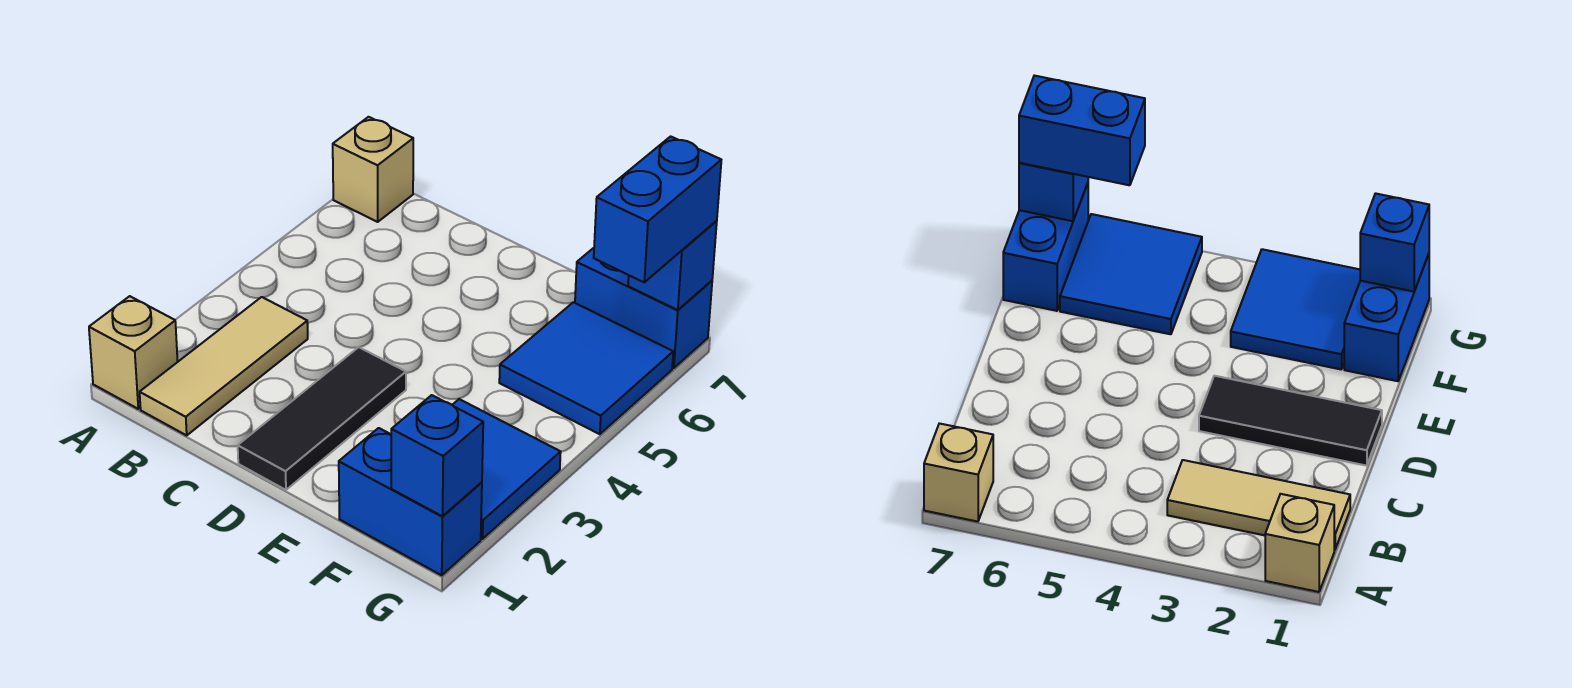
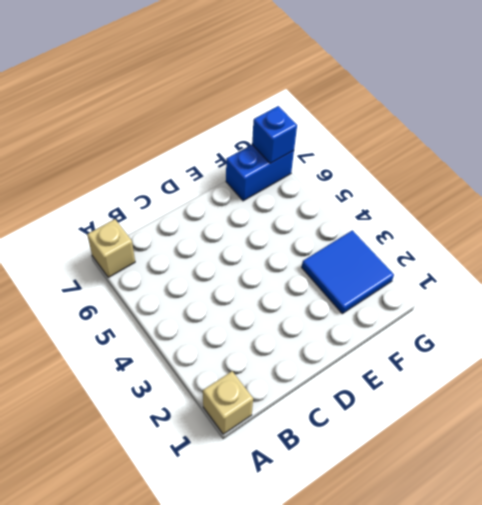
none -> tan 1x3 tile [140,297,308,435]
none -> black 1x3 tile [238,347,406,490]

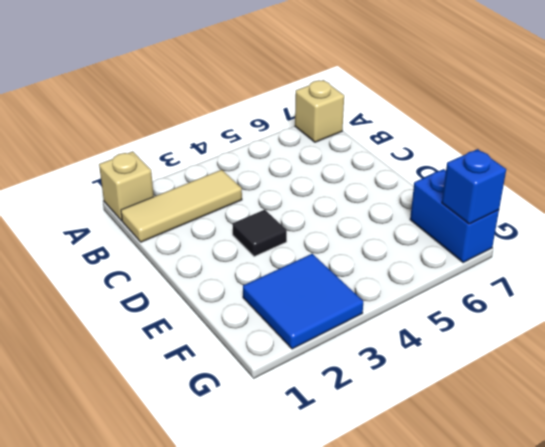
black 1x1 tile [232,210,287,256] -> black 1x3 tile [238,347,406,490]
none -> blue 1x2 brick [339,428,482,575]
none -> blue 2x2 tile [499,302,673,434]

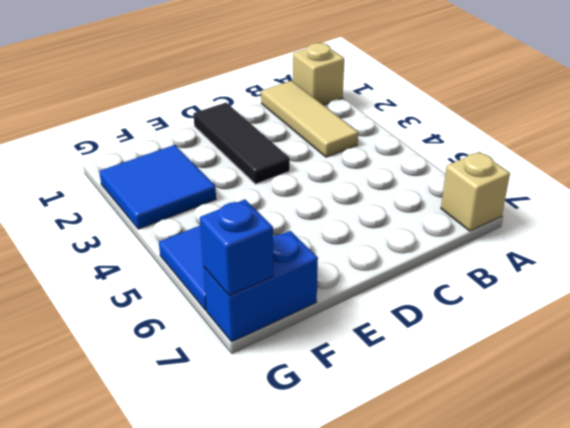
none -> blue 1x2 brick [339,428,482,575]
none -> blue 1x1 brick [391,395,483,516]

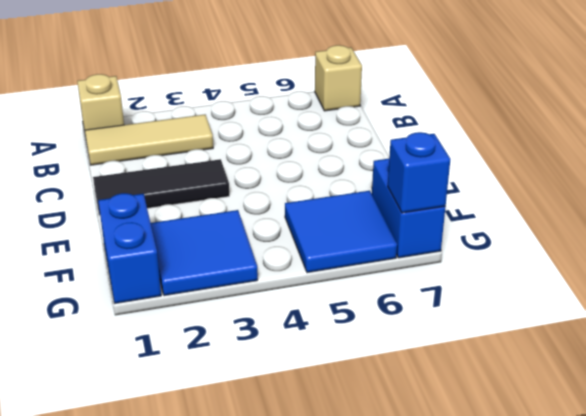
none -> blue 1x1 brick [391,395,483,516]
none -> blue 1x2 brick [594,136,721,282]

